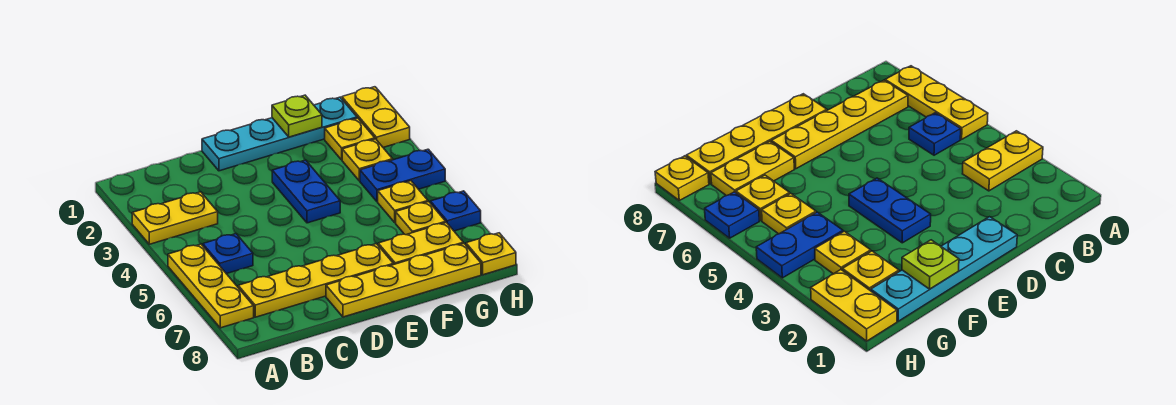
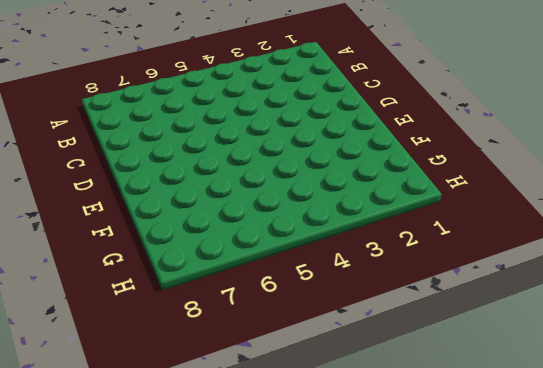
none -> yellow 1x2 plate [132,192,218,244]
none -> yellow 1x3 plate [168,244,254,328]
none -> blue 1x1 plate [203,234,253,274]

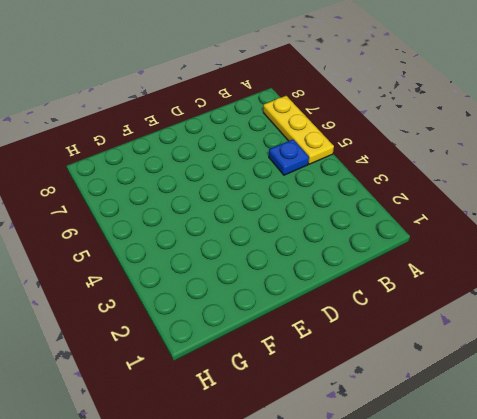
none -> yellow 1x2 plate [132,192,218,244]
none -> yellow 1x4 plate [238,244,393,317]
none -> cyan 1x4 plate [202,97,357,171]

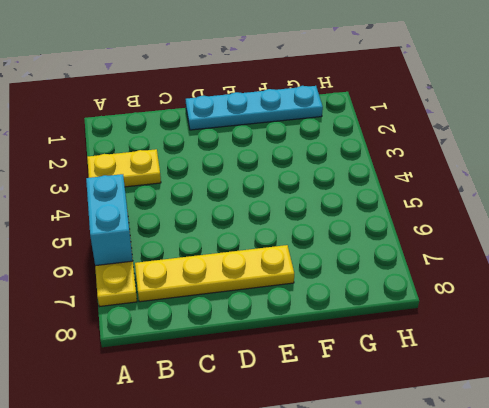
cyan 1x2 brick [86,174,133,266] -> none
none -> blue 1x1 plate [203,234,253,274]
none -> yellow 1x4 plate [326,243,481,317]
none -> blue 1x2 plate [272,160,340,223]

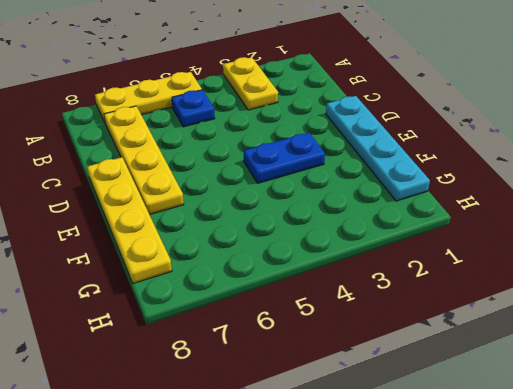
none -> yellow 1x2 plate [378,223,463,265]
none -> yellow 1x1 plate [325,118,375,160]
none -> yellow 1x1 plate [342,139,393,181]

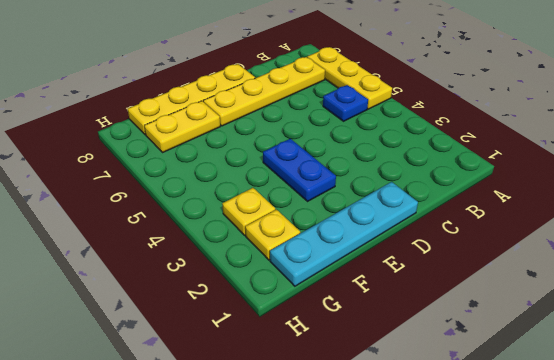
none -> yellow 1x2 plate [132,192,218,244]
none -> blue 1x2 plate [360,149,445,202]
none -> yellow 1x1 plate [378,181,428,223]

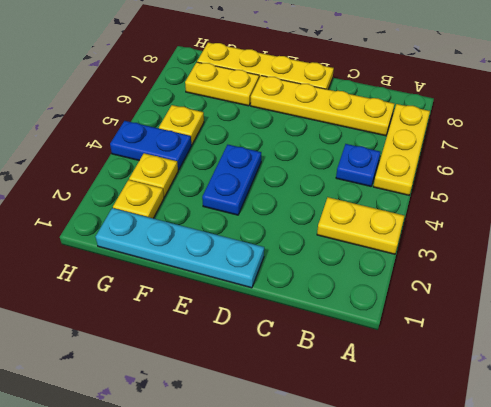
none -> yellow 1x1 plate [396,202,446,235]
none -> yellow 1x2 plate [342,87,410,147]
none -> blue 1x1 plate [431,191,481,231]

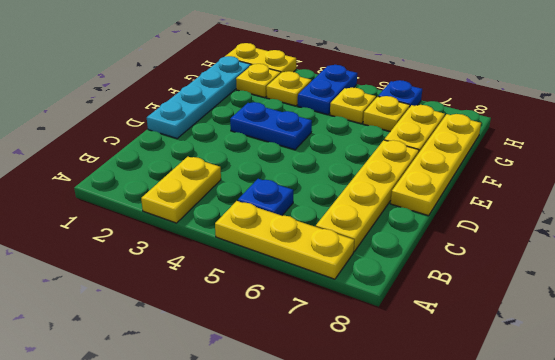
none -> yellow 1x1 plate [466,233,516,275]
none -> lime 1x1 plate [272,95,322,137]

